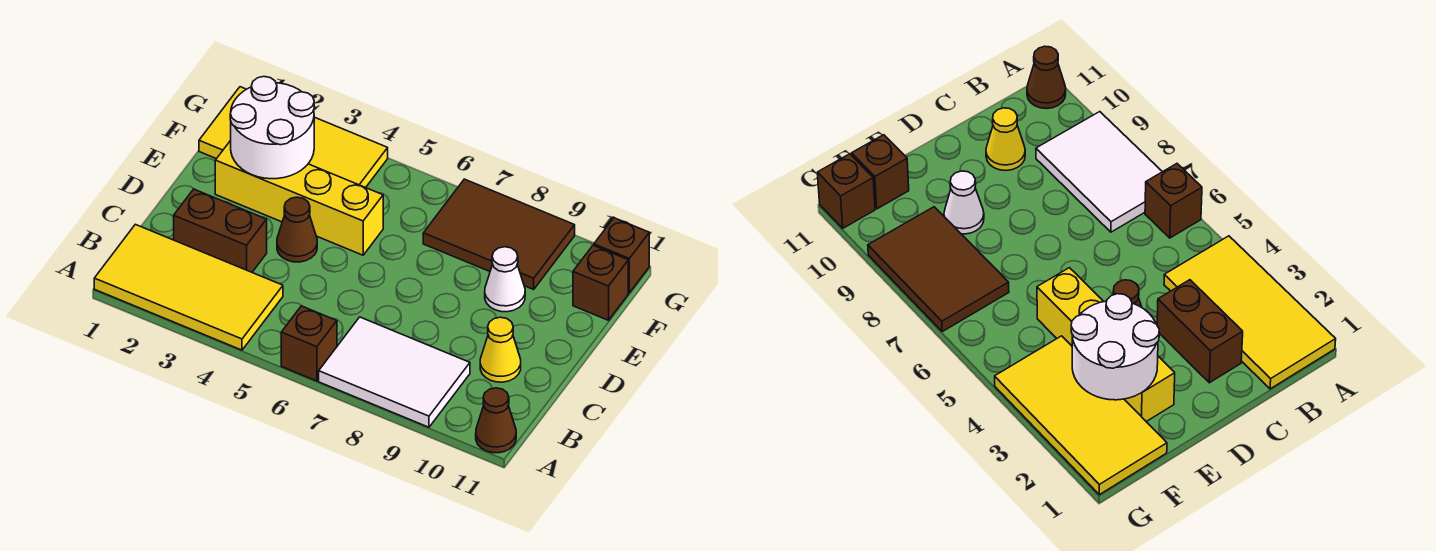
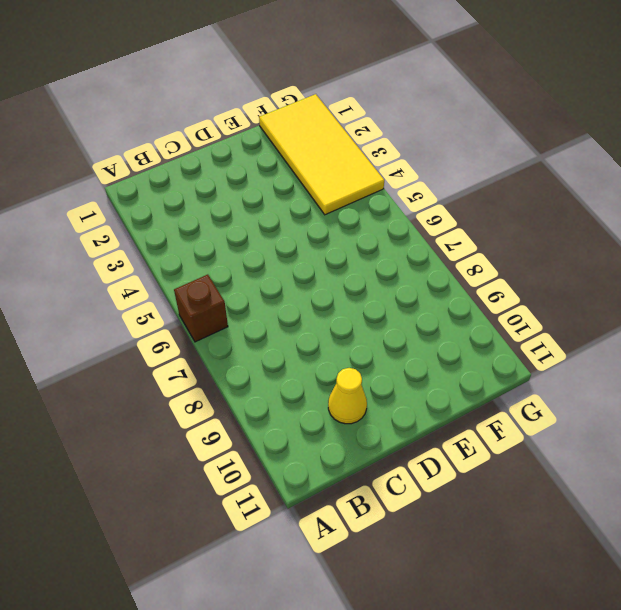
none -> yellow 2x4 tile [94,224,283,350]
none -> white 2x3 tile [319,317,470,427]
none -> brown 1x1 cone [476,388,516,453]

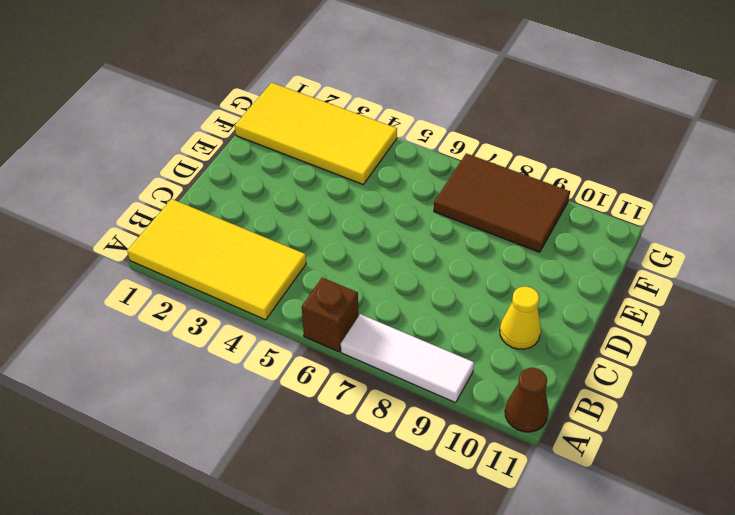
white 1x3 tile [341,314,474,403] -> white 2x3 tile [319,317,470,427]
none -> brown 1x2 brick [174,189,267,272]
none -> brown 1x1 cone [277,197,317,262]
none -> yellow 1x4 brick [215,140,383,255]

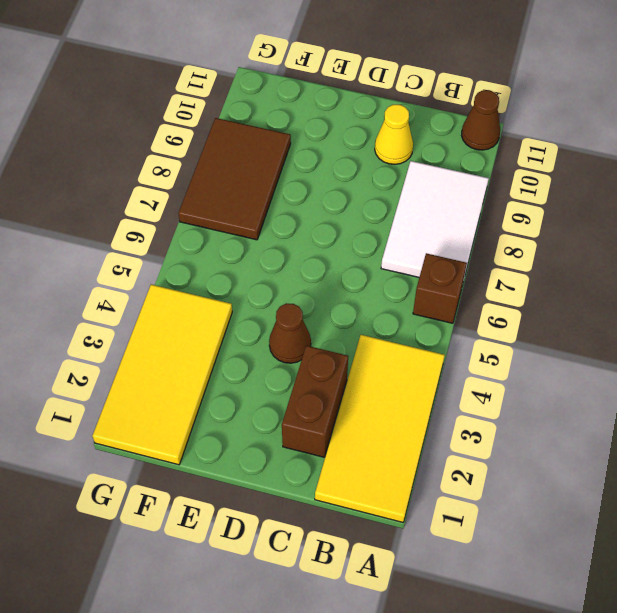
none -> yellow 1x4 brick [215,140,383,255]
none -> white 1x1 cone [485,247,525,312]
none -> brown 1x1 brick [573,245,628,320]

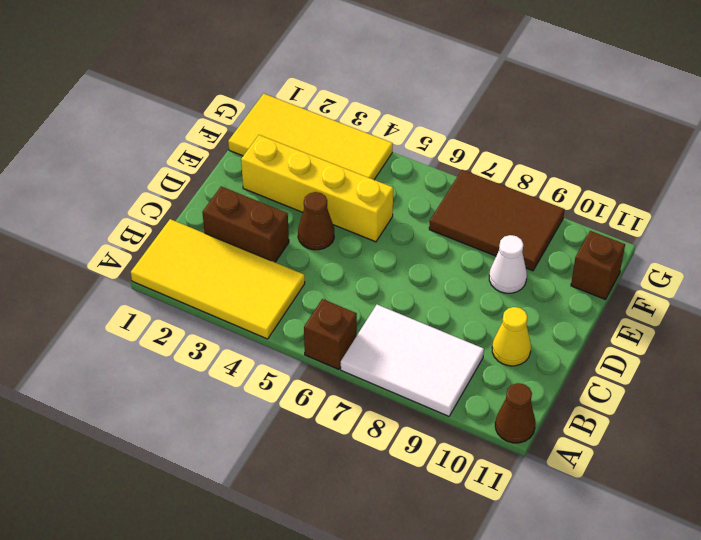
none -> brown 1x1 brick [594,218,649,293]
none -> white 2x2 round brick [230,77,314,179]

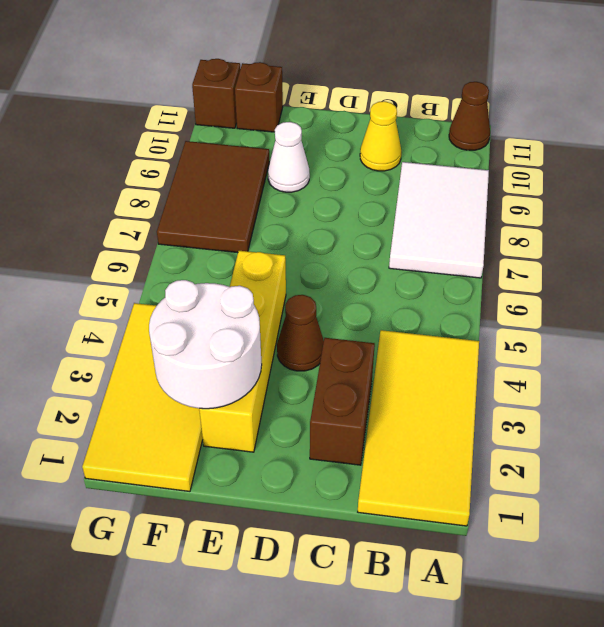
none -> brown 1x1 brick [281,306,337,381]

